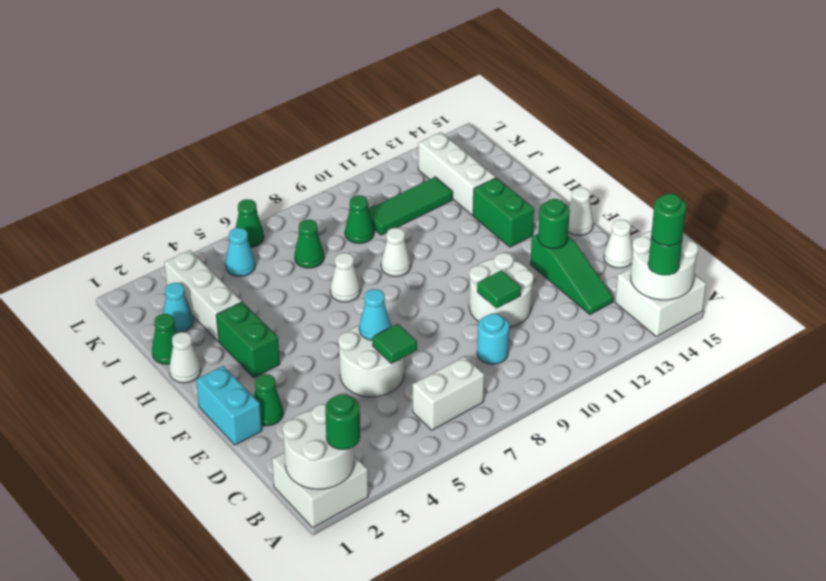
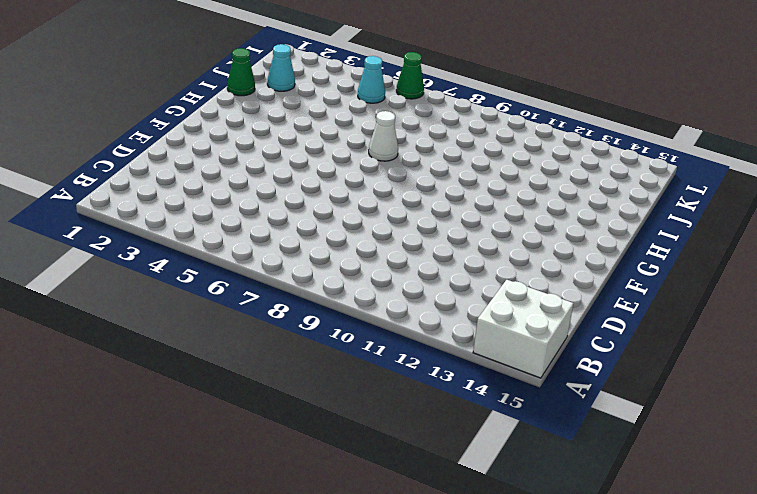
none -> white 2x2 brick [272,452,368,528]
none -> white 1x2 brick [413,356,484,430]
none -> cyan 1x1 round brick [477,314,509,364]
none -> green 1x3 slope [530,234,613,315]

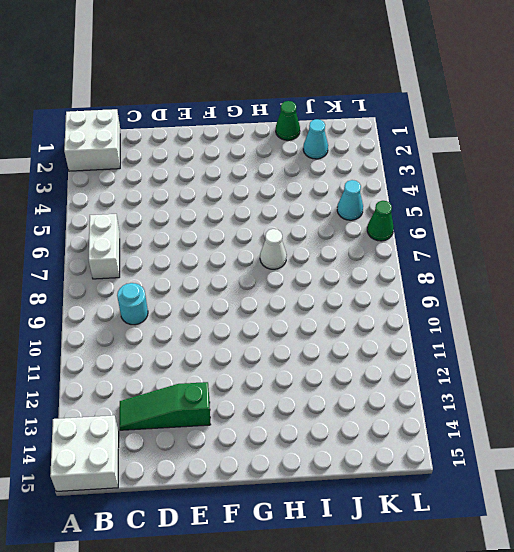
none -> white 2x2 round brick [338,326,404,397]
none -> white 2x2 round brick [469,253,534,327]
none -> white 1x1 cone [604,220,633,268]
none -> cyan 1x2 brick [196,366,262,445]

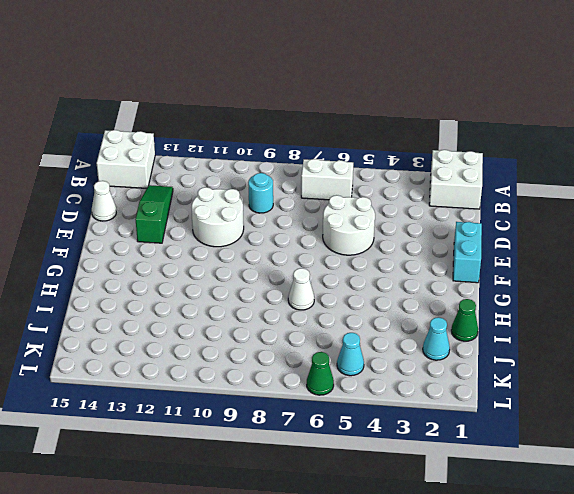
none -> green 1x1 cone [254,374,283,426]
none -> white 1x1 cone [568,187,593,235]
none -> green 1x2 brick [216,302,280,378]
none -> green 1x2 brick [473,178,534,247]

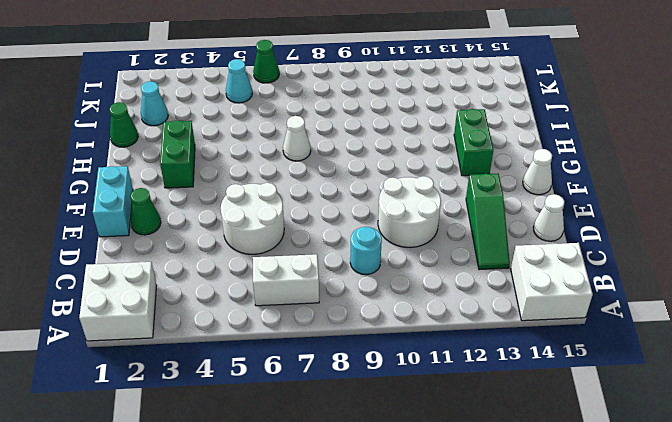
none -> white 1x1 cone [169,332,201,383]
none -> white 1x1 cone [381,228,411,276]
none -> white 1x3 brick [164,250,242,341]
none -> white 1x3 brick [418,132,496,215]

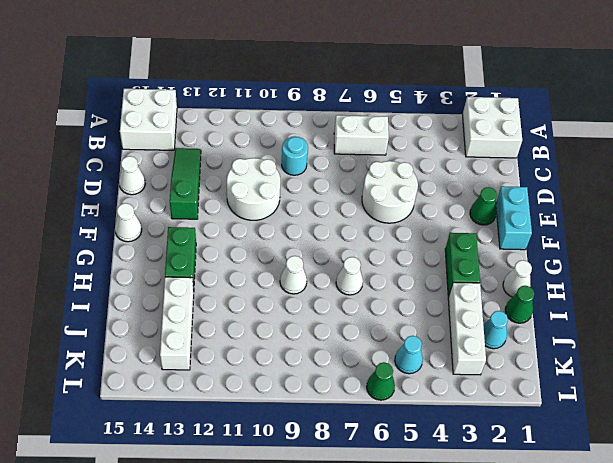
none -> green 1x1 cone [295,219,324,268]
none -> green 1x1 cone [345,195,374,243]
none -> green 1x3 tile [368,177,453,235]
none -> white 2x2 round brick [283,404,354,489]

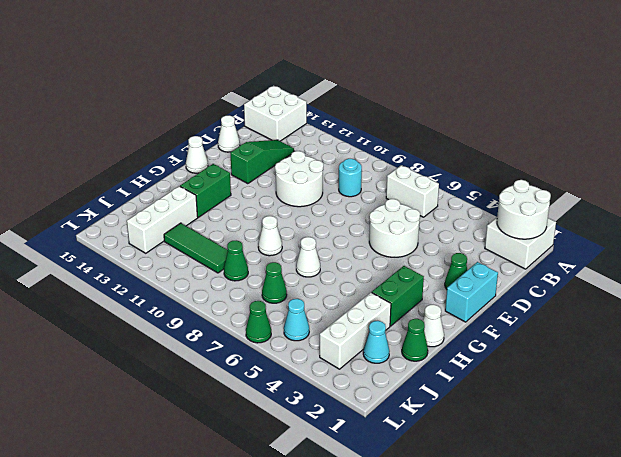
none -> white 2x2 round brick [631,231,698,300]
none -> green 1x1 tile [372,324,417,364]
none -> green 1x1 tile [477,270,521,308]
none -> cyan 1x1 cone [359,289,391,340]

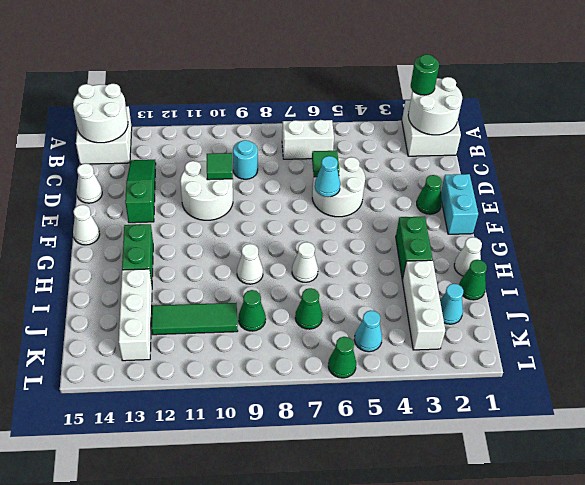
none -> green 1x1 round brick [538,199,570,248]
none -> green 1x1 round brick [648,237,682,276]
none -> green 1x1 round brick [651,193,686,246]

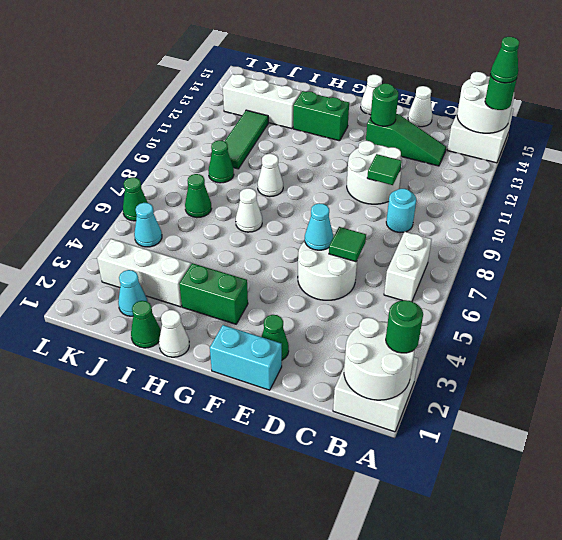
green 1x1 cone [490,37,519,83] -> green 1x1 round brick [651,193,686,246]

